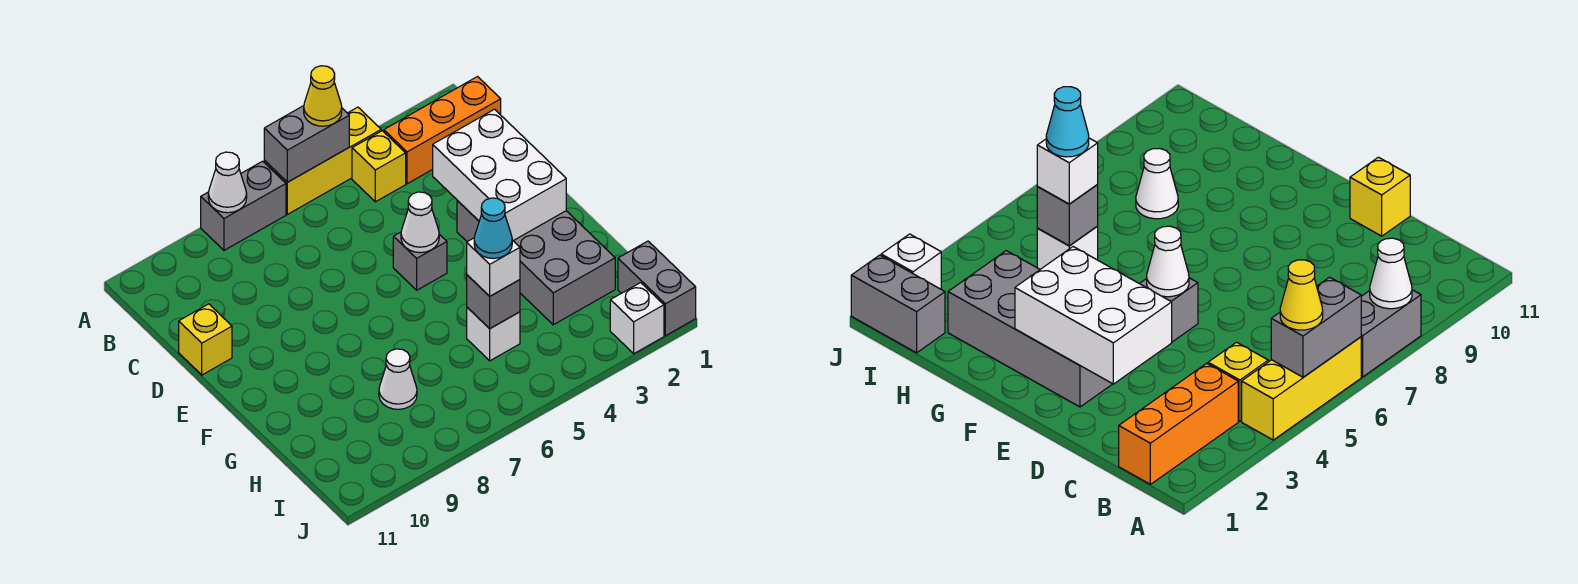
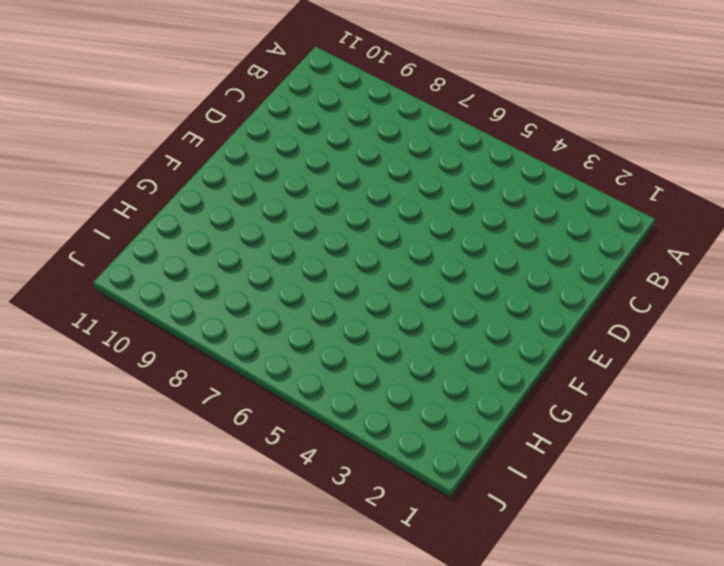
none -> yellow 1x3 brick [264,107,381,214]
none -> grey 1x2 brick [201,161,286,250]
none -> orange 1x3 brick [384,77,501,184]

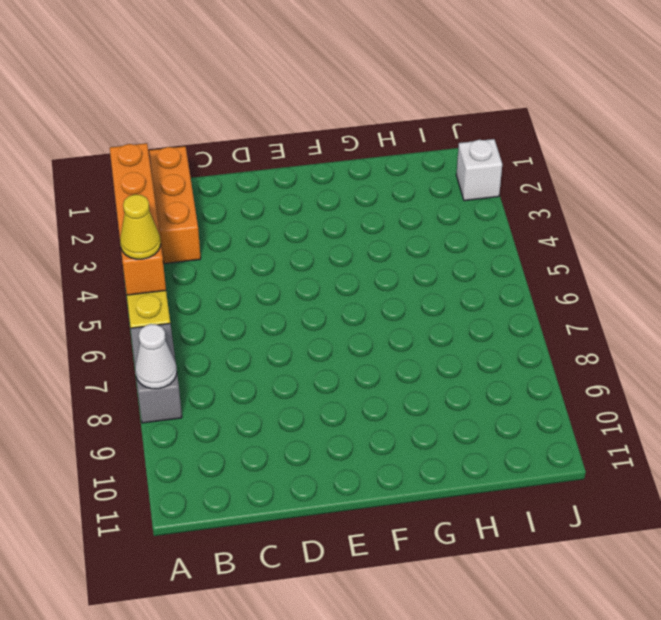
orange 1x4 brick [110,143,166,295] -> grey 1x2 brick [264,106,349,182]
none -> yellow 1x1 brick [352,131,406,202]
none -> yellow 1x1 brick [179,304,232,375]
none -> grey 2x4 brick [457,200,615,325]

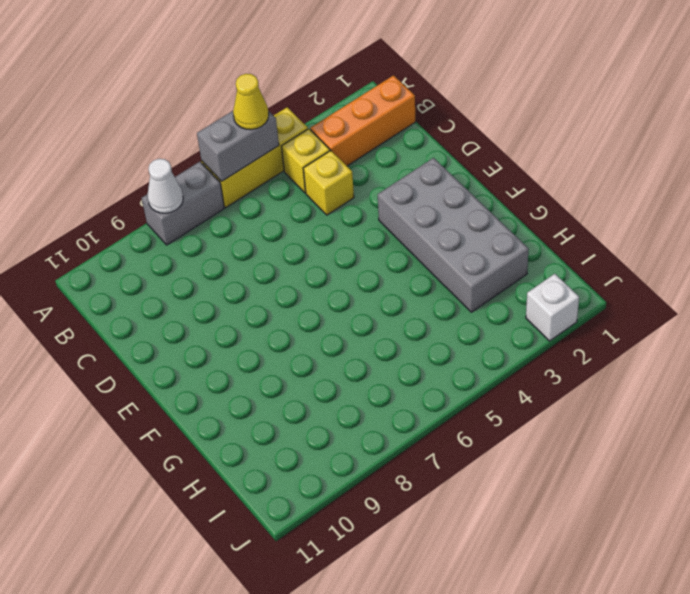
yellow 1x1 brick [303,151,354,215] -> yellow 1x1 brick moved to [179,304,232,375]
none -> grey 1x1 brick [393,232,447,290]
none -> white 1x1 brick [467,307,520,361]
none -> white 1x1 cone [379,349,417,409]

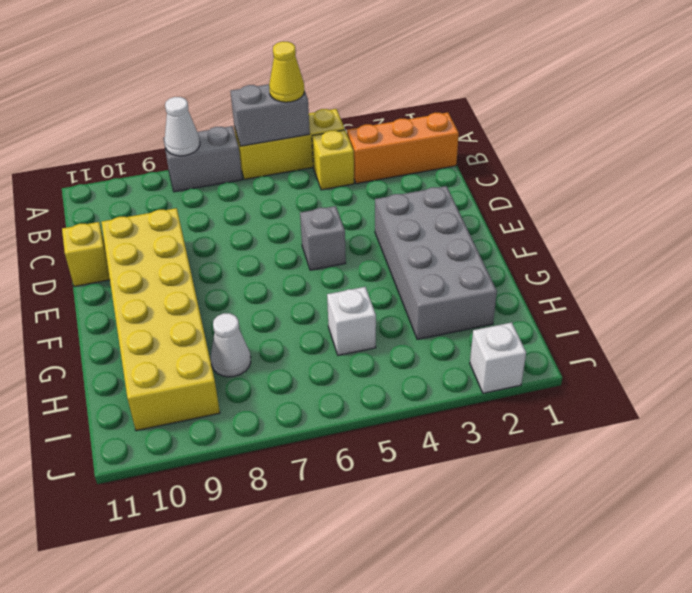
yellow 2x6 brick [101,208,220,431] -> none
none -> grey 1x2 brick [618,241,696,336]
none -> white 2x3 brick [433,109,566,241]
none -> white 1x1 cone [401,192,439,253]

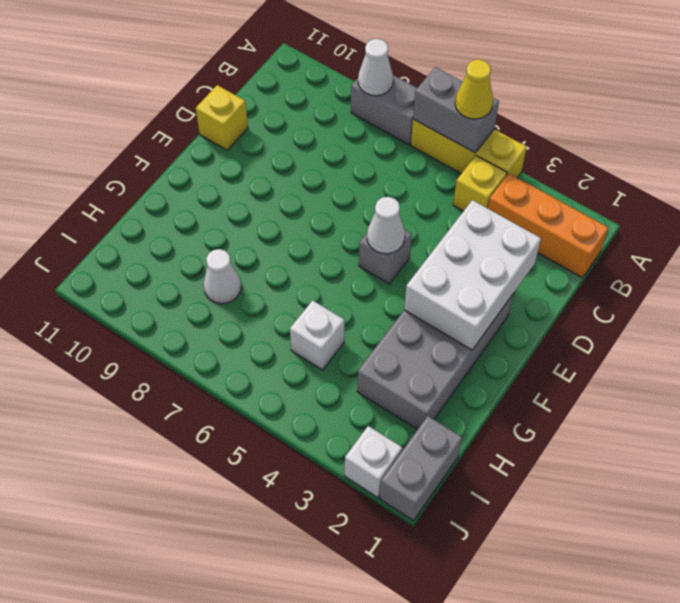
none -> grey 1x1 brick [467,275,520,329]
none -> white 1x1 brick [467,238,520,296]
none -> cyan 1x1 cone [474,198,512,259]

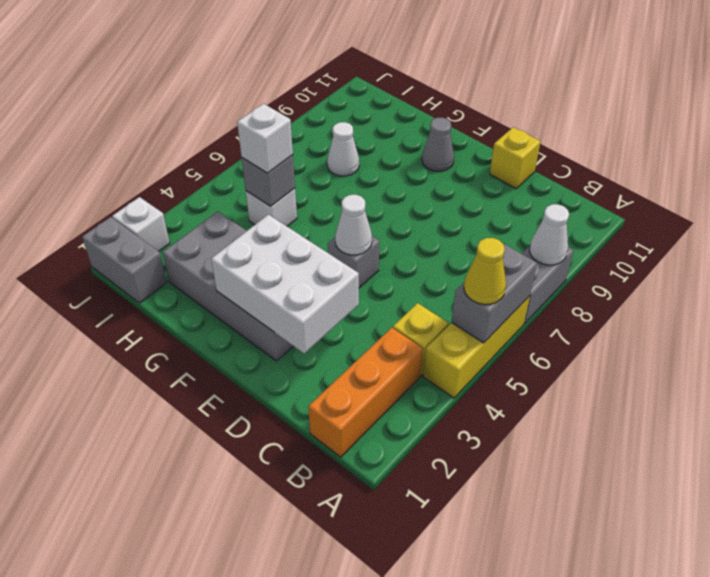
grey 1x1 cone [422,118,454,171] -> none
none -> cyan 1x1 cone [474,198,512,259]

